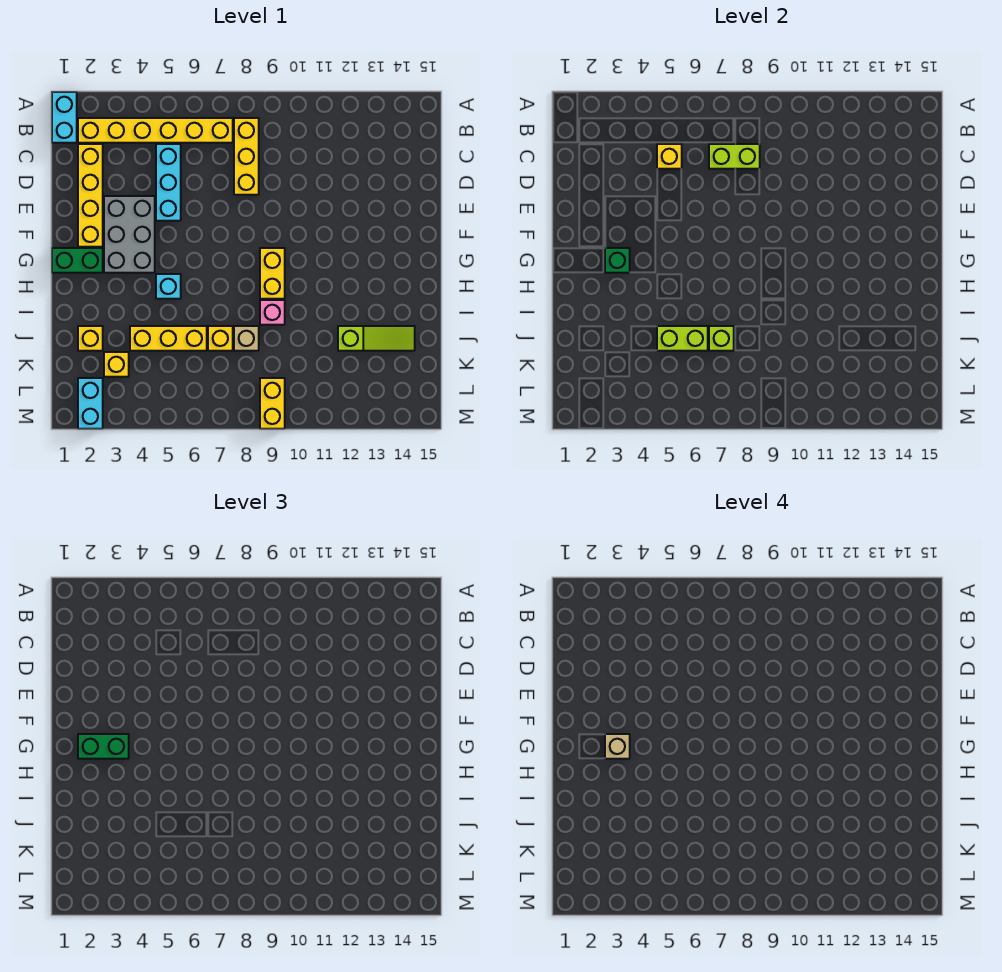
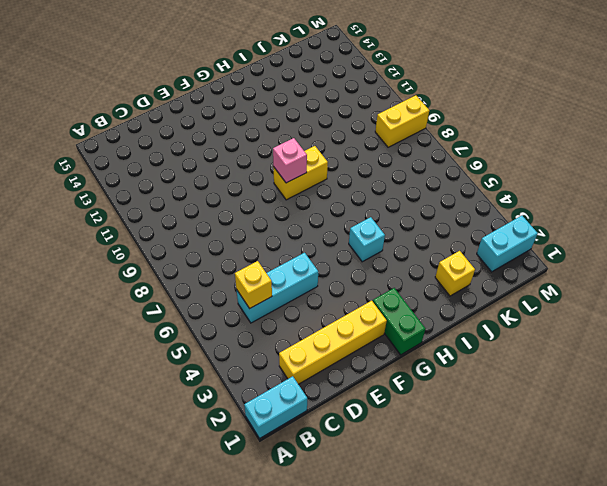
pink 1x1 brick [273,138,307,183] -> pink 1x1 brick moved to [260,300,285,325]
none -> yellow 1x6 brick [78,118,233,143]
none -> yellow 1x3 brick [234,118,259,195]
none -> grey 2x3 brick [104,196,155,273]

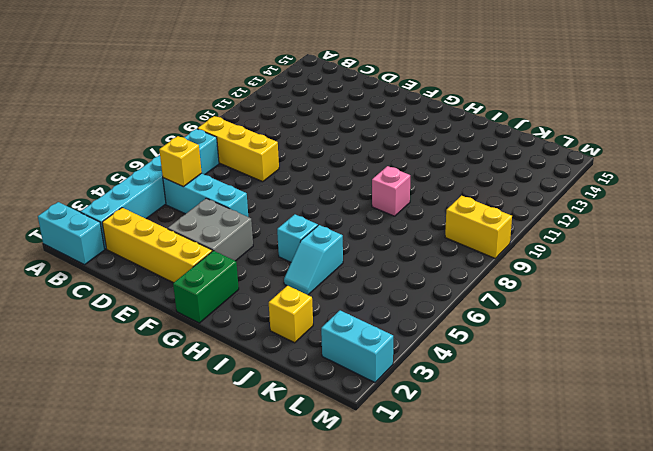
cyan 1x6 brick [81,129,219,249] -> yellow 1x6 brick [78,118,233,143]
grey 2x2 brick [168,198,253,261] -> grey 2x3 brick [104,196,155,273]
cyan 1x2 slope [284,225,343,295] -> none
none -> yellow 1x2 brick [260,248,285,299]
none -> yellow 1x3 brick [130,326,207,351]
none -> yellow 1x1 brick [208,326,233,351]

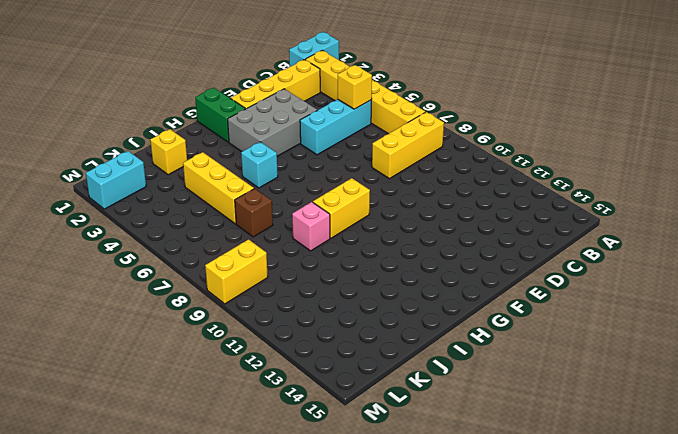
brown 1x1 brick [235,189,273,237] -> yellow 1x1 brick [208,326,233,351]
none -> tan 1x1 brick [234,326,259,351]
none -> lime 1x3 slope [338,326,415,351]
none -> yellow 1x1 brick [104,352,129,377]

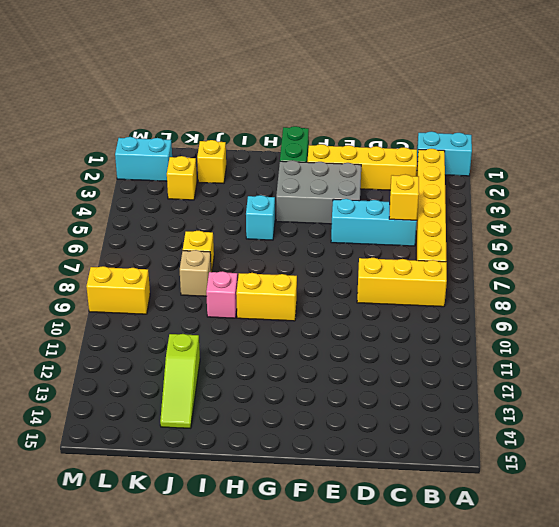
none -> yellow 1x3 brick [130,326,207,351]
none -> lime 1x2 brick [709,144,760,169]
none -> green 1x1 brick [605,248,630,273]

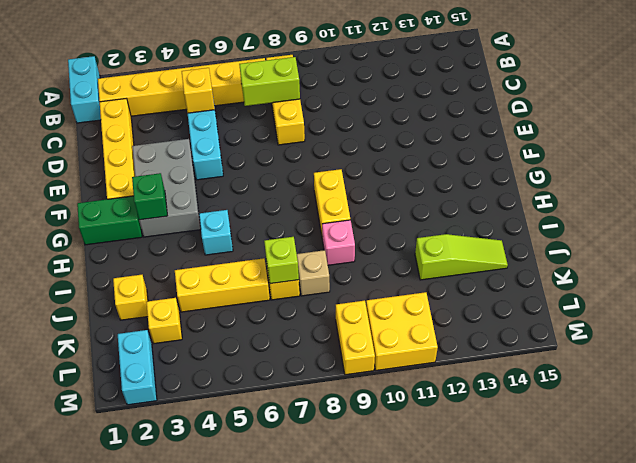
yellow 2x2 brick [366,292,438,370] -> none
none -> lime 1x2 brick [657,326,708,351]
none -> green 1x2 brick [78,734,129,759]
none -> tan 1x1 brick [605,734,630,759]

